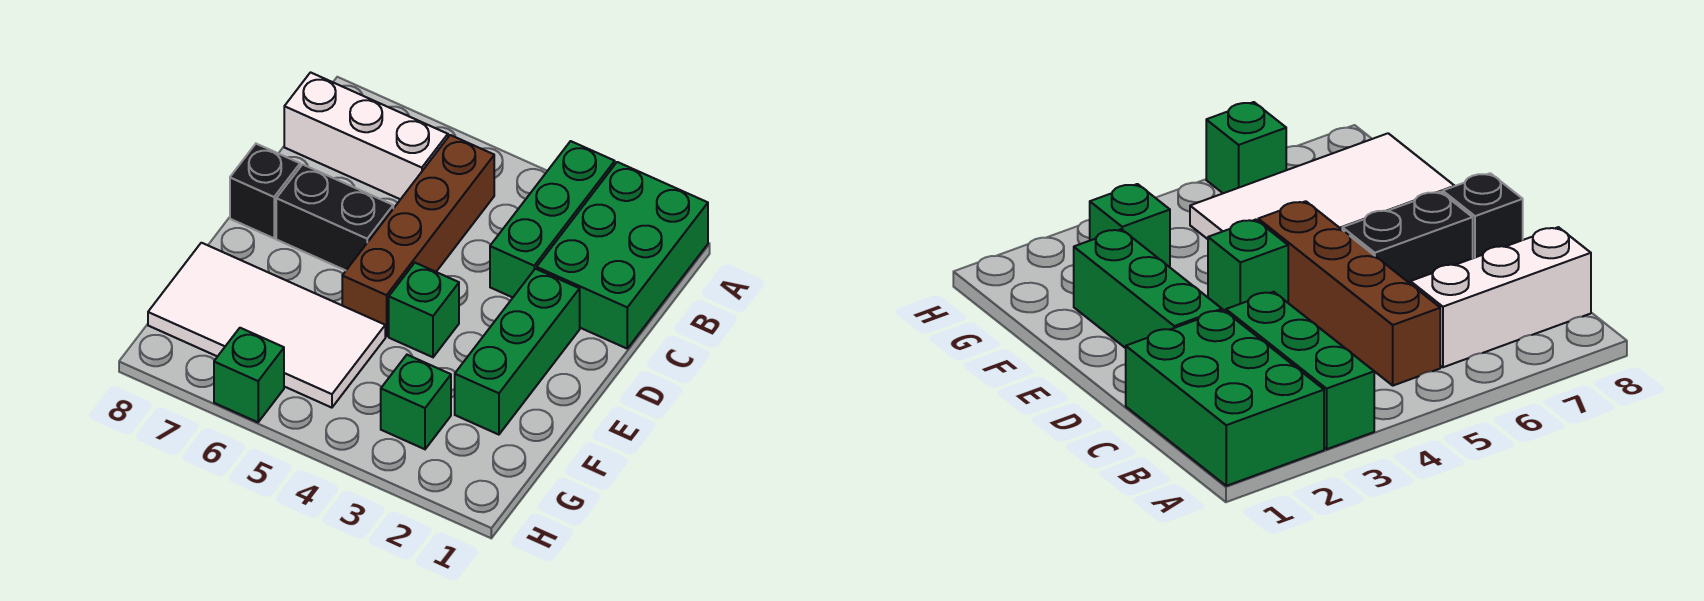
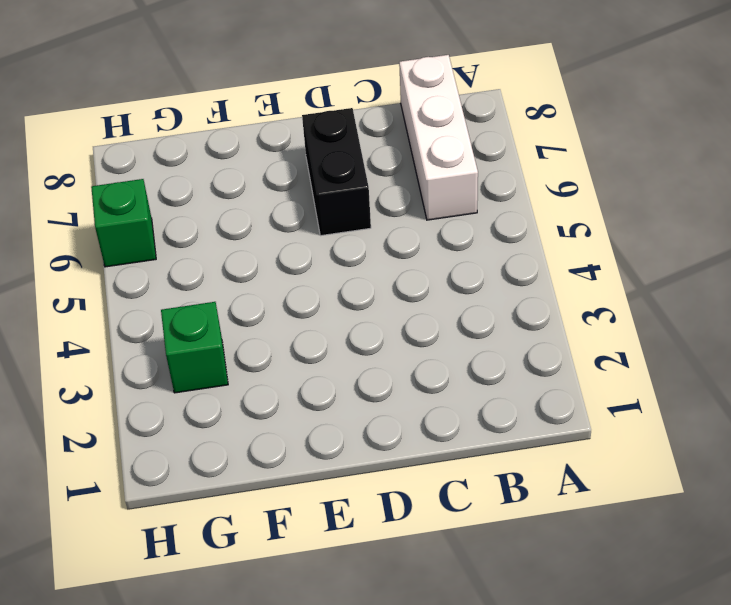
none -> green 2x3 brick [537,162,708,348]
none -> green 1x3 brick [490,141,615,297]

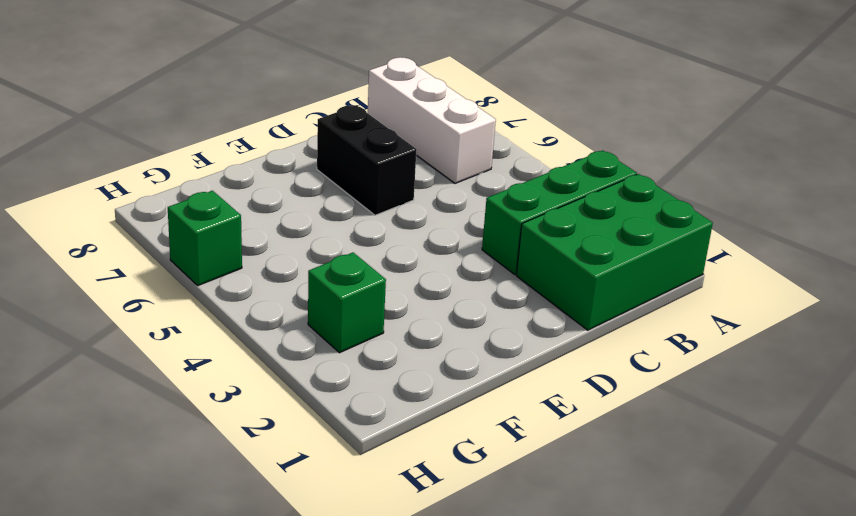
none -> brown 1x4 brick [342,135,494,336]
none -> green 1x3 brick [455,269,580,435]

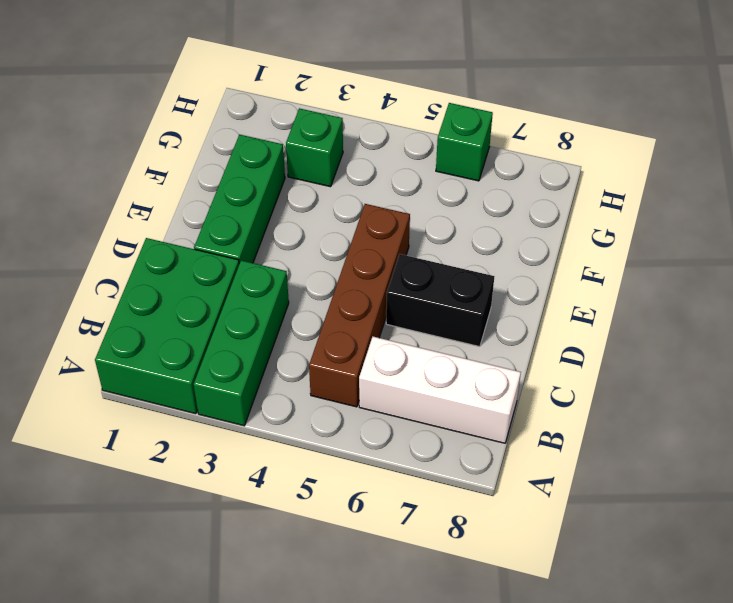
none -> black 1x1 brick [230,144,300,238]
none -> green 1x1 brick [389,263,459,357]

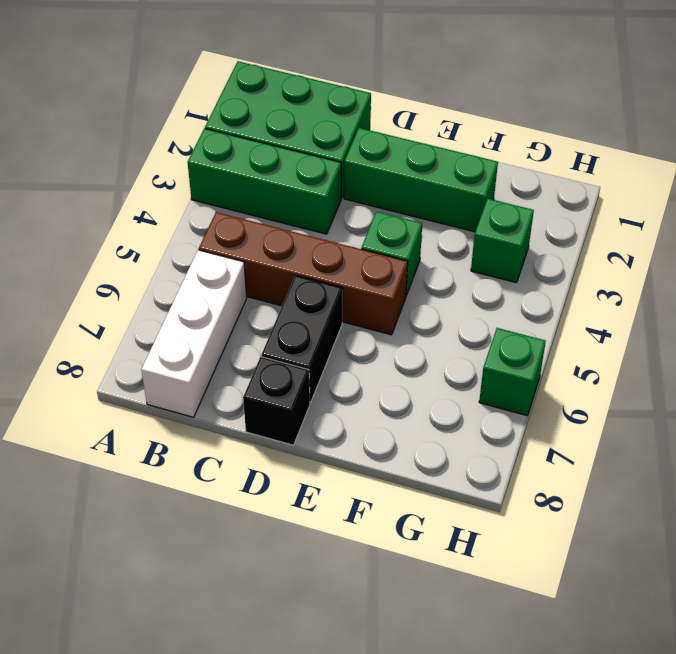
none -> white 2x4 tile [148,243,385,408]

